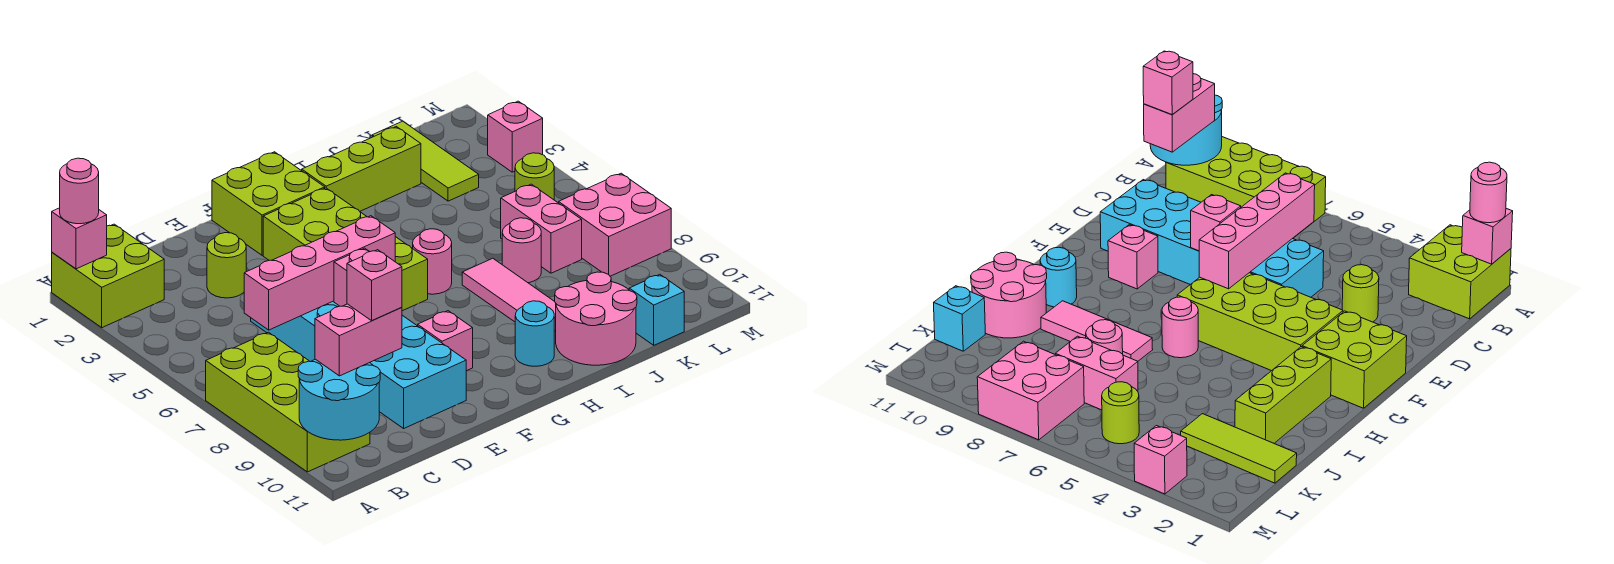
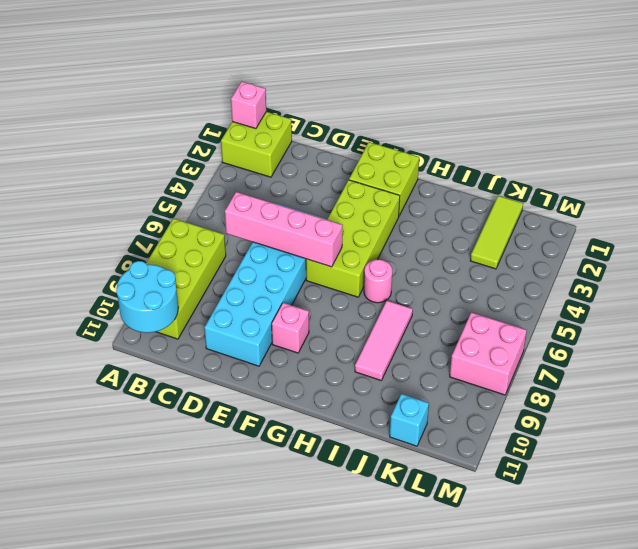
none -> lime 1x1 round brick [207,233,247,298]
none -> lime 1x3 brick [302,127,421,211]
none -> cyan 1x1 round brick [515,301,554,366]

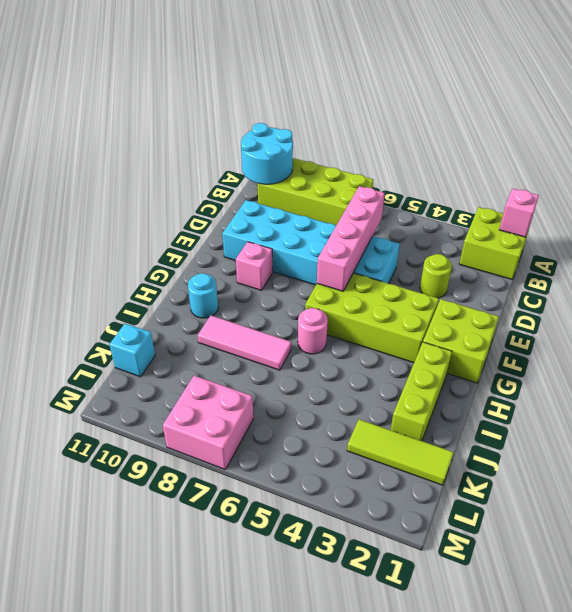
none -> pink 2x2 round brick [555,272,637,365]
none -> pink 1x1 round brick [502,218,541,283]
none -> pink 1x2 brick [501,184,582,273]

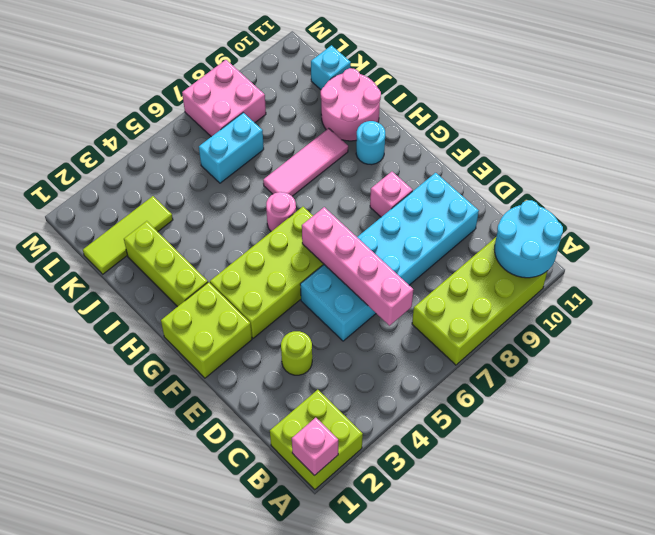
cyan 1x2 brick [199,113,264,183] -> pink 1x2 brick [501,184,582,273]
none -> pink 1x1 round brick [502,218,541,283]
none -> lime 1x1 round brick [515,153,554,200]
none -> pink 1x1 brick [488,101,543,172]

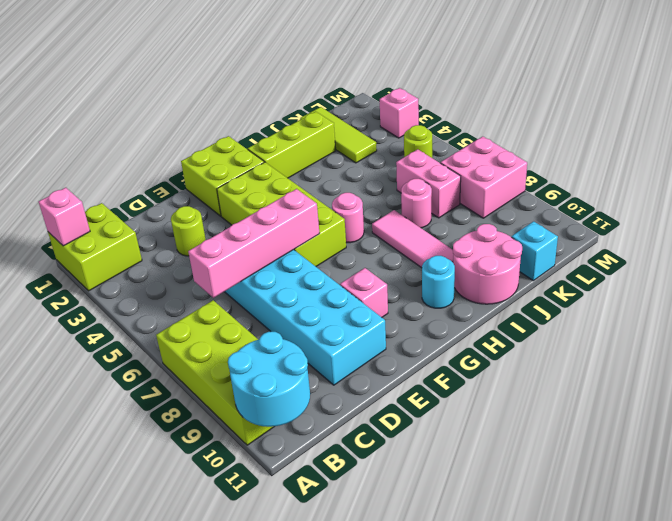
none -> pink 1x1 brick [334,248,370,306]
none -> pink 1x1 round brick [60,158,99,224]
none -> pink 1x2 brick [315,304,402,376]

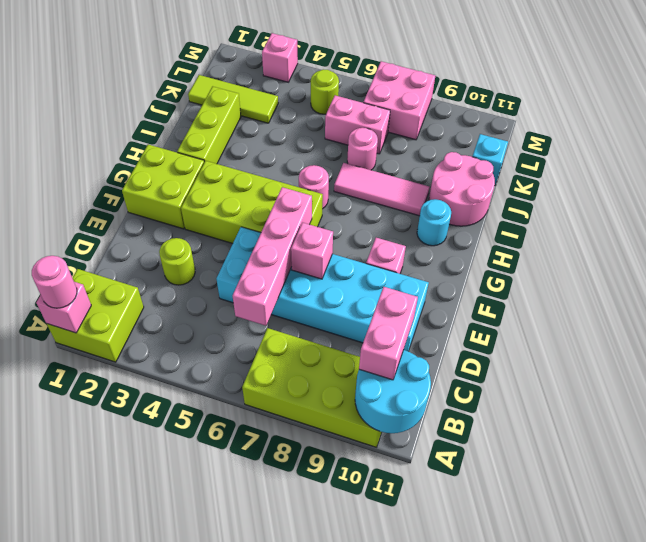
none -> pink 1x1 brick [347,250,402,321]

